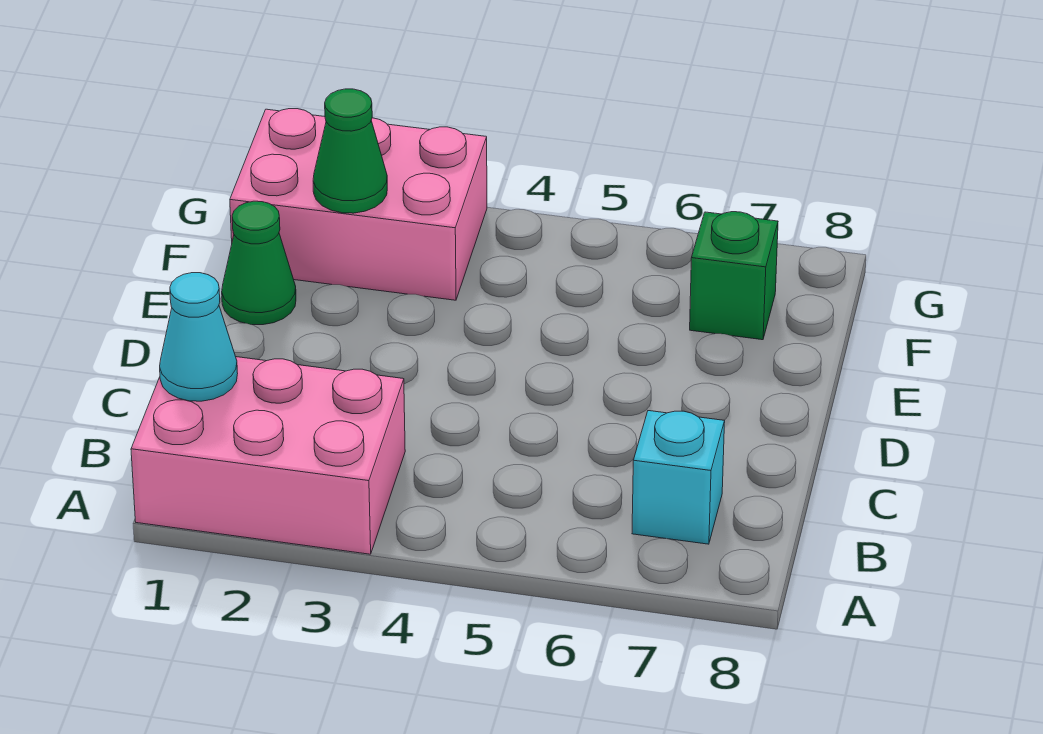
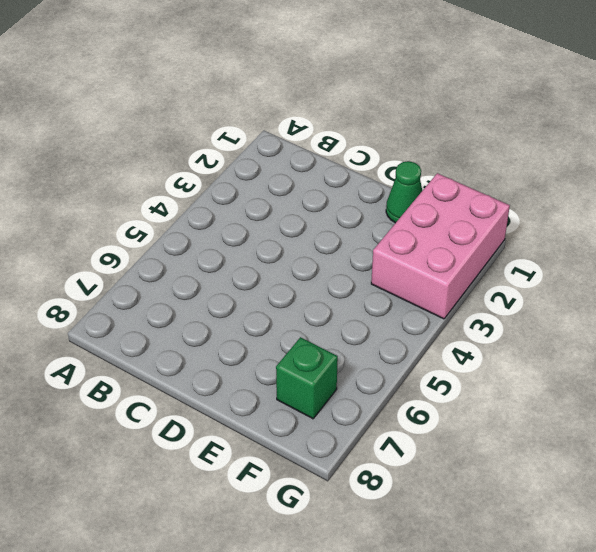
none -> pink 2x3 brick [131,357,405,554]
none -> cyan 1x1 brick [632,411,725,544]

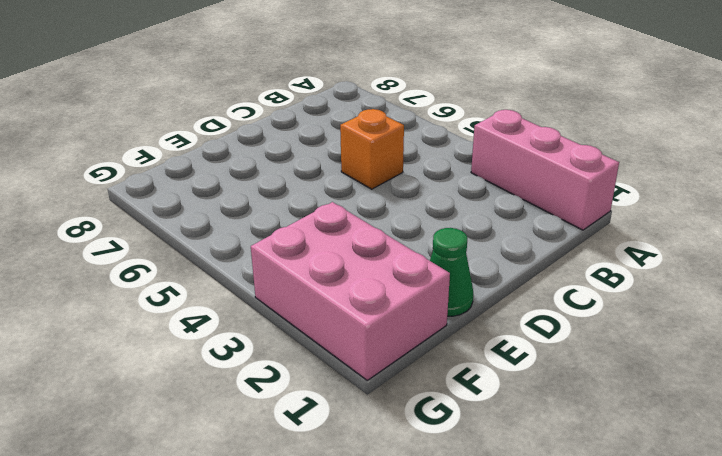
pink 1x3 brick [471,110,619,230] -> pink 2x3 brick [131,357,405,554]
orange 1x1 brick [340,109,404,189] -> none
none -> cyan 1x1 brick [632,411,725,544]
none -> green 1x1 brick [690,212,778,340]

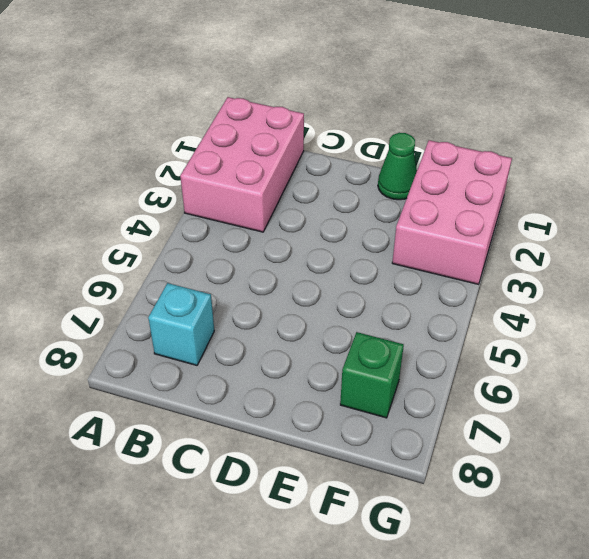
none -> cyan 1x1 cone [160,273,238,401]
none -> green 1x1 cone [313,89,387,213]

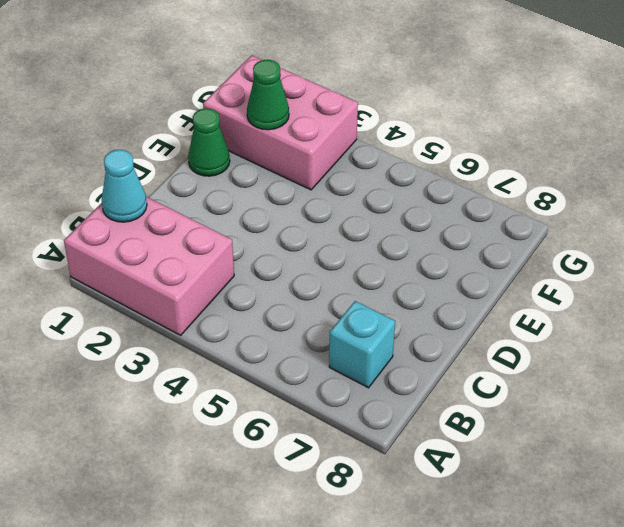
none -> green 1x1 brick [690,212,778,340]

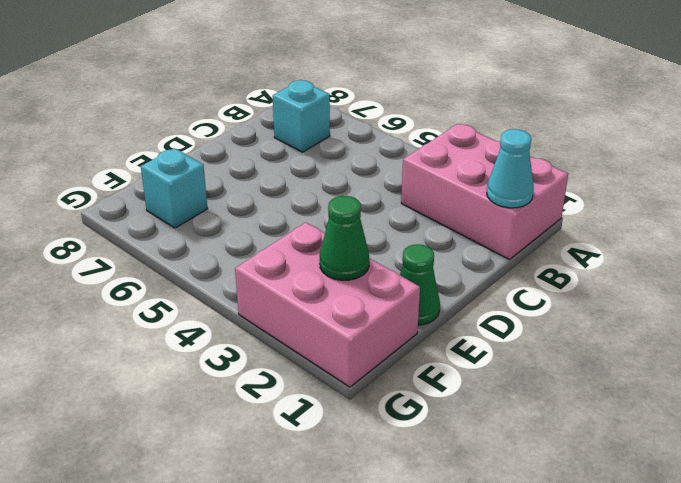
cyan 1x1 brick [141,148,208,228] -> green 1x1 brick [690,212,778,340]

